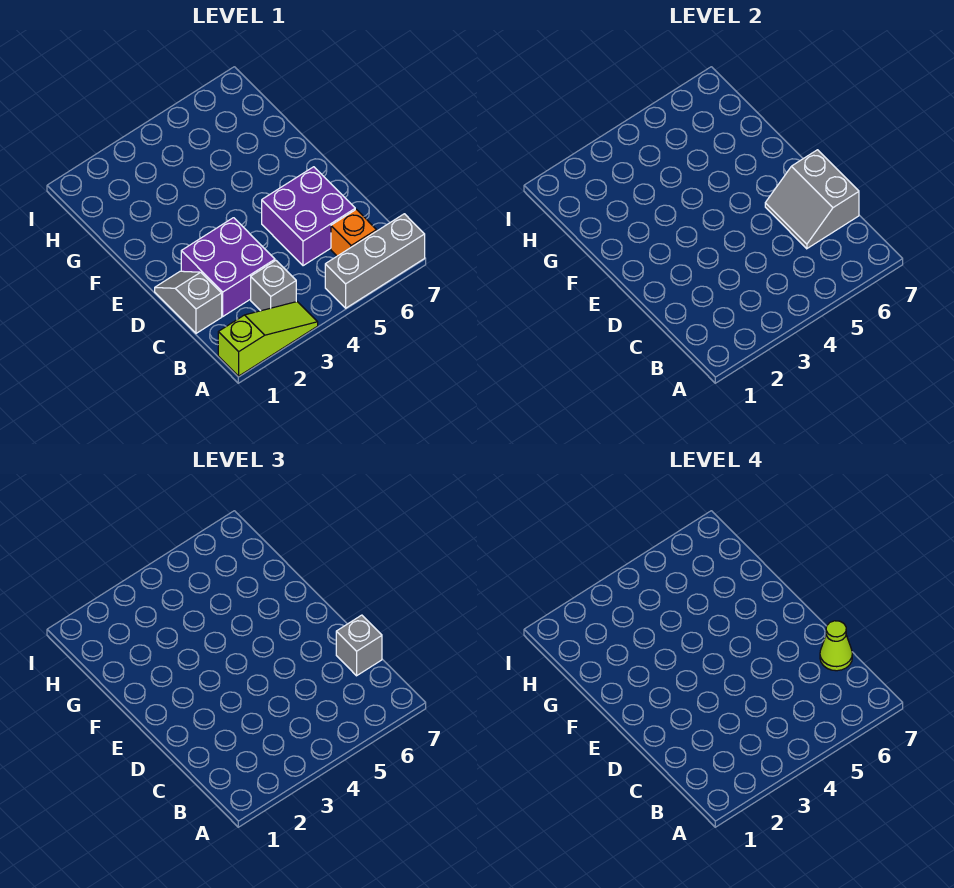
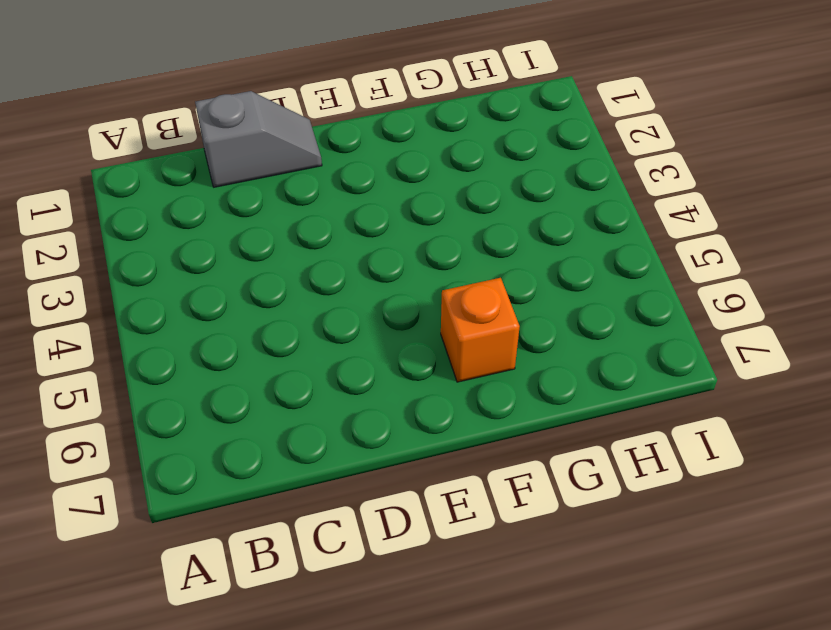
orange 1x1 brick [441,278,520,382] -> orange 1x1 brick moved to [331,209,377,256]
none -> lime 1x3 slope [218,302,318,376]
none -> grey 1x3 brick [325,214,425,308]

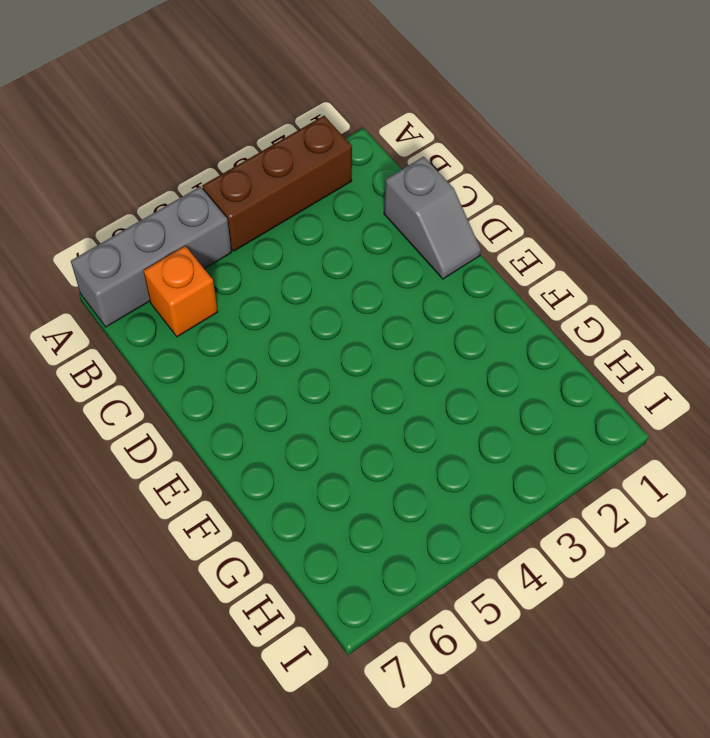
brown 1x3 brick [202,116,352,251] -> lime 1x3 slope [218,302,318,376]
none -> grey 1x1 brick [251,261,296,311]
none -> purple 2x2 brick [181,218,275,316]

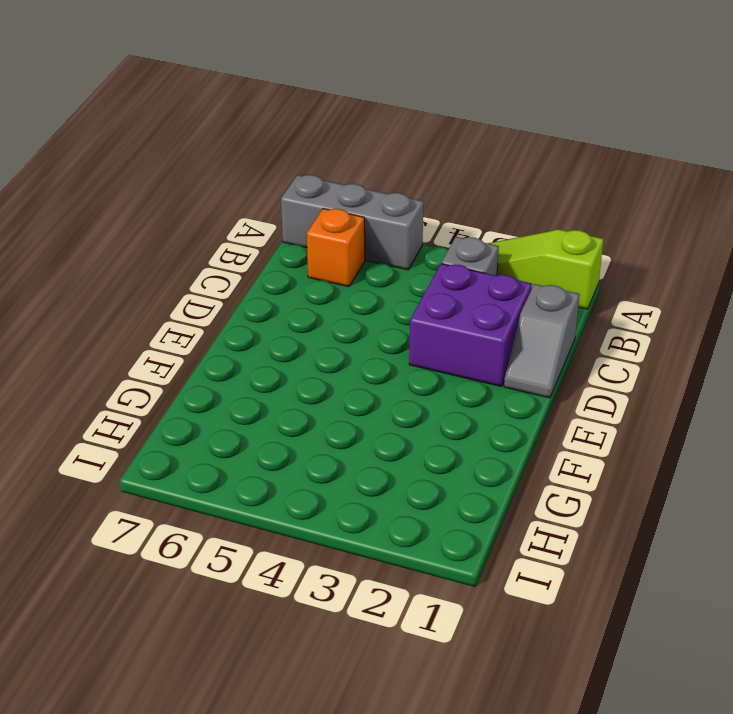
none -> purple 2x2 brick [262,167,355,266]
none -> grey 2x2 slope [765,150,859,249]

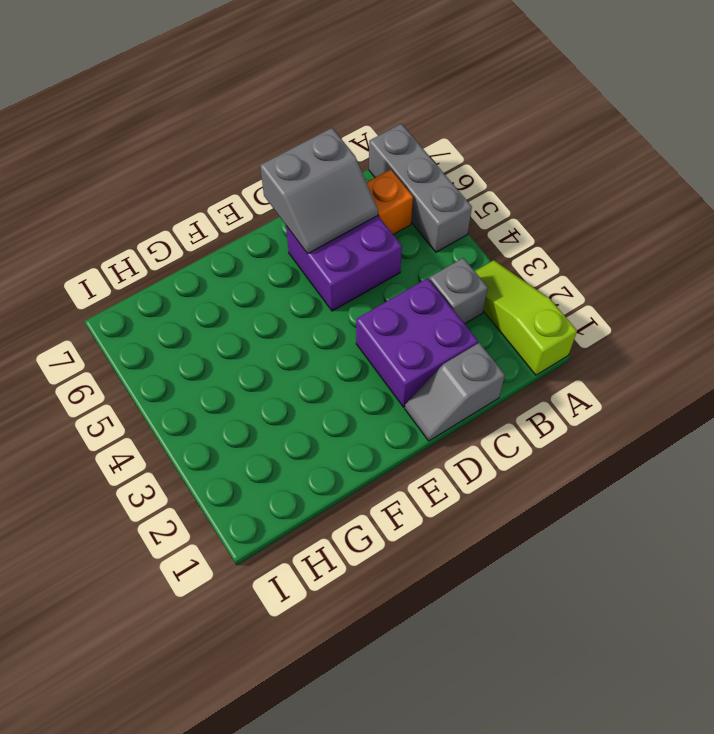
none -> grey 1x1 brick [336,615,382,676]
none -> lime 1x1 cone [820,621,852,671]

